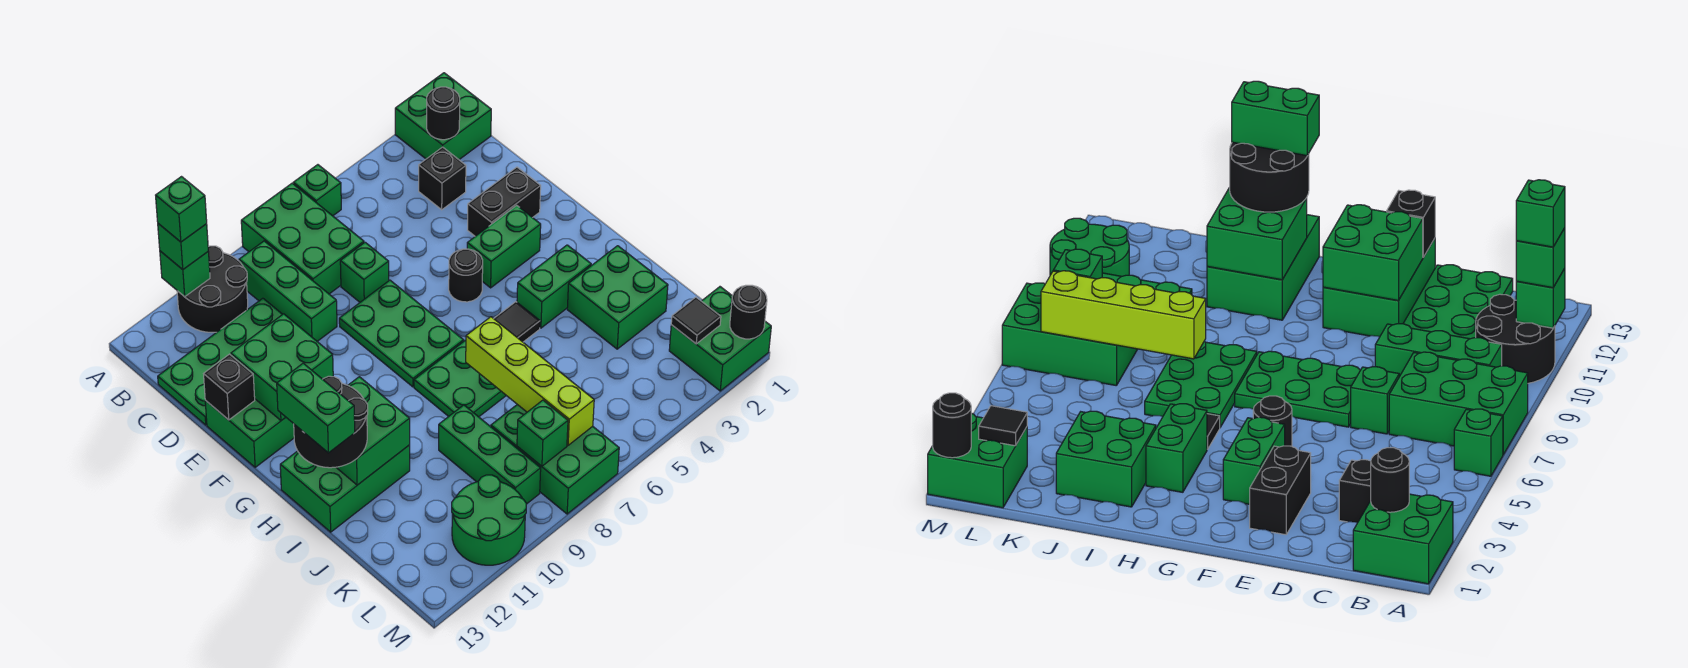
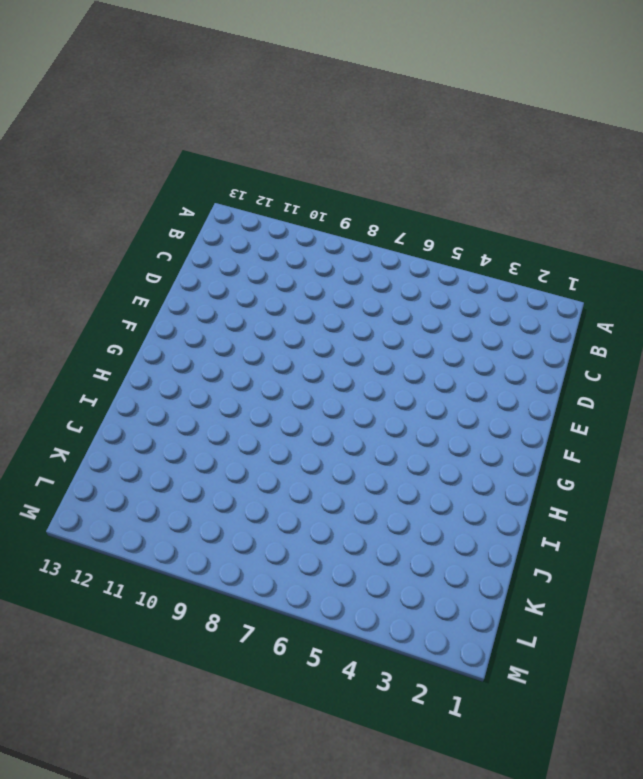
none -> green 2x2 brick [395,73,491,159]
none -> green 1x1 brick [293,165,341,216]
none -> green 2x3 brick [241,183,364,294]
none -> black 2x2 round brick [177,246,248,332]

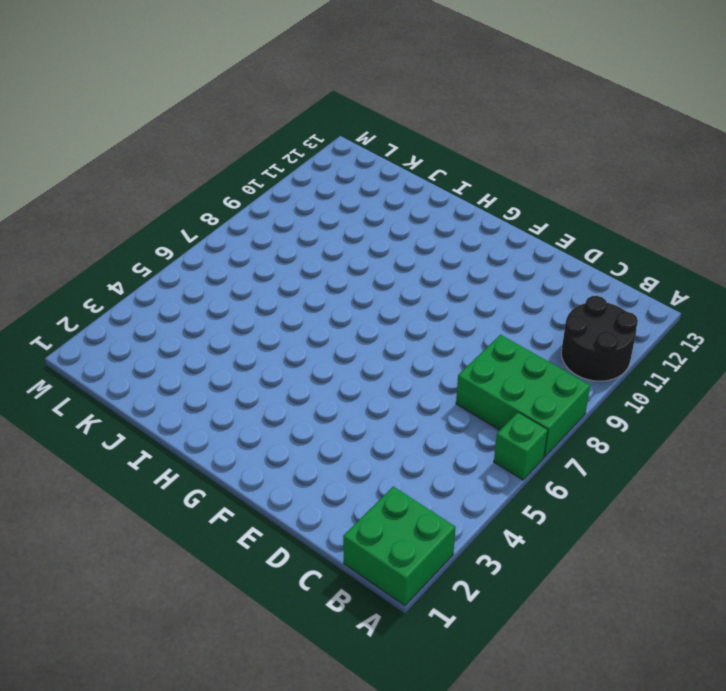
none -> green 1x3 brick [239,241,337,341]
none -> black 1x1 brick [419,147,466,210]
none -> green 2x4 plate [158,298,283,425]
none -> green 1x1 brick [340,242,389,302]

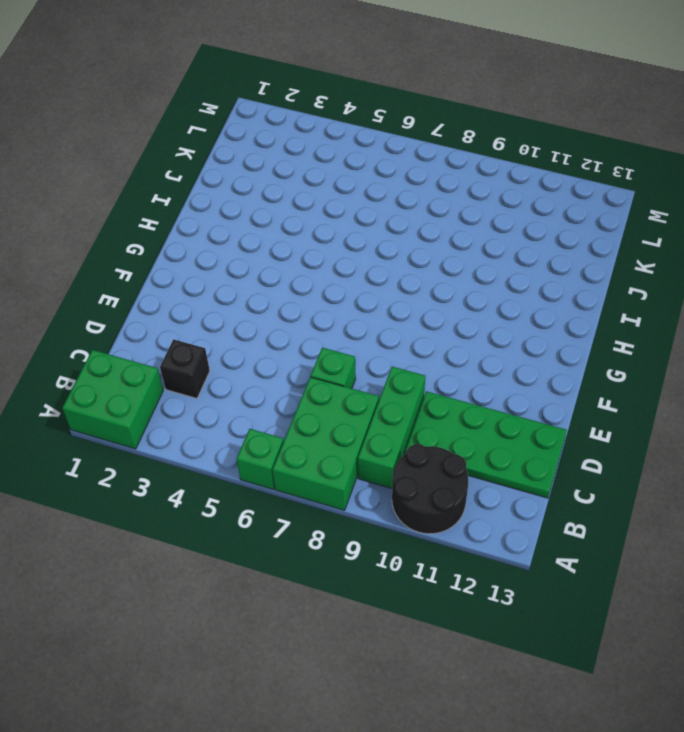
none -> black 1x2 brick [468,167,541,236]
none -> green 2x3 plate [339,280,464,387]
none -> green 2x3 brick [205,399,294,467]
none -> green 1x2 brick [467,205,541,288]

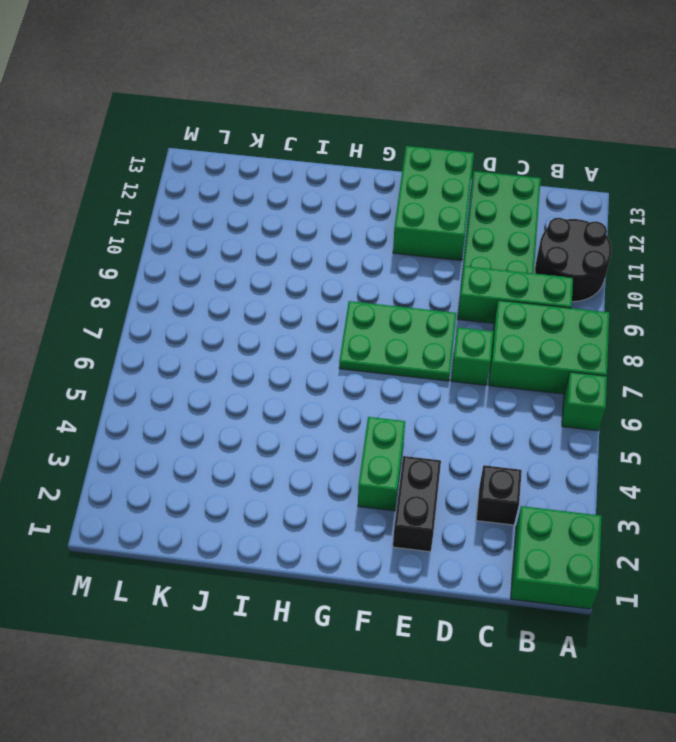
none -> black 1x1 round brick [449,249,483,302]
none -> green 1x2 brick [517,245,591,328]
none -> black 1x1 tile [494,302,540,342]
none -> green 2x3 plate [414,340,506,417]

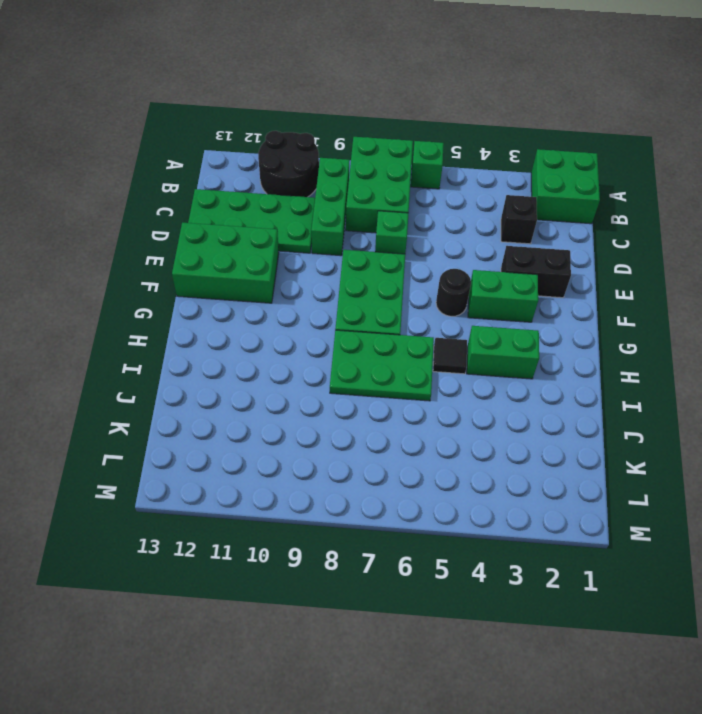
none -> green 2x3 brick [280,445,410,532]
none -> green 2x2 brick [567,246,668,349]
none -> green 1x3 brick [439,405,541,504]
none -> green 2x3 brick [491,405,619,514]

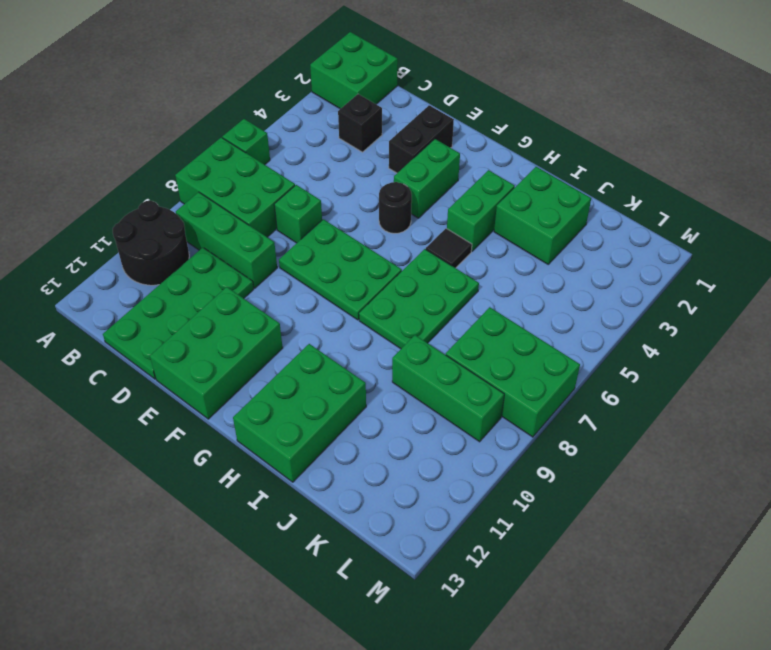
none -> green 2x2 brick [669,287,771,391]
none -> green 2x2 round brick [452,475,526,565]
none -> green 1x1 brick [160,251,210,297]
none -> black 1x1 round brick [427,87,460,140]

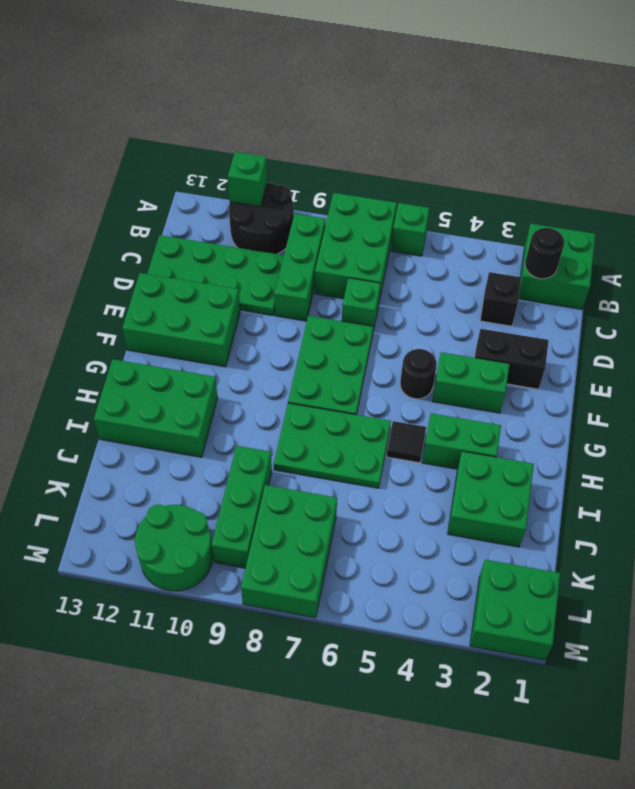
none -> green 2x2 brick [231,314,333,421]
none -> black 1x1 brick [204,354,255,420]
none -> green 2x2 brick [336,377,410,485]
none -> lime 1x4 brick [466,317,594,445]

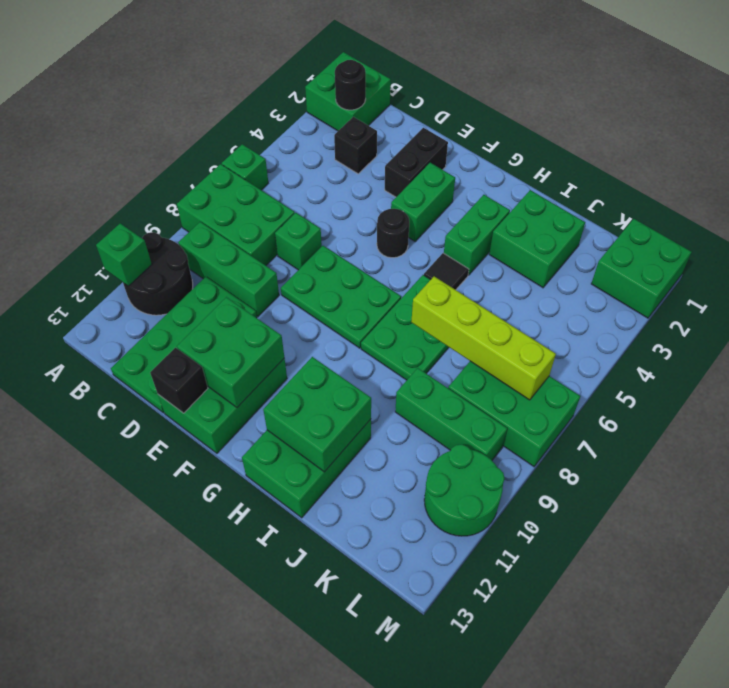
none -> black 1x1 tile [671,297,721,344]
none -> green 1x1 brick [517,400,568,466]
none -> black 1x1 round brick [730,285,767,339]
none -> green 1x1 brick [158,224,208,269]

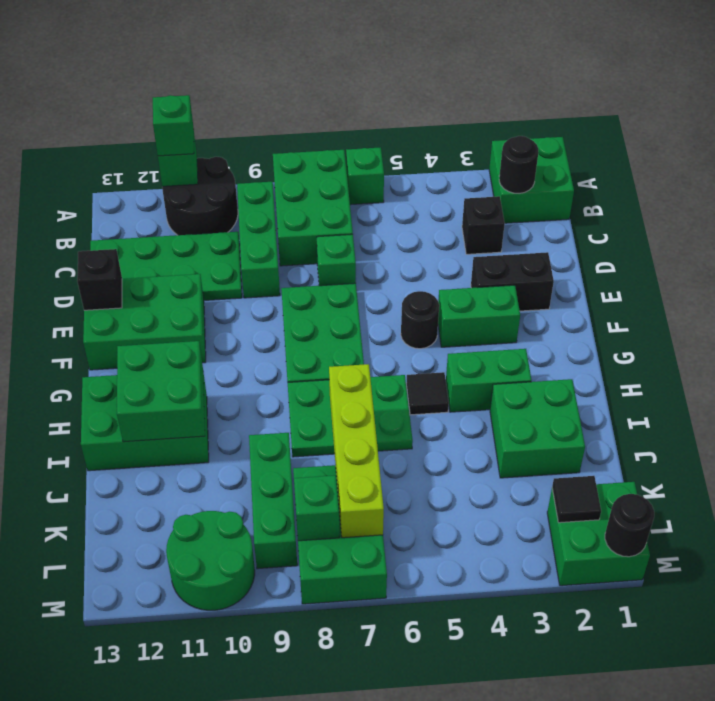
none -> green 2x2 brick [231,314,333,421]
none -> black 2x2 round brick [294,376,368,468]
none -> green 1x1 brick [156,177,207,242]
none -> green 1x2 brick [277,363,355,453]

